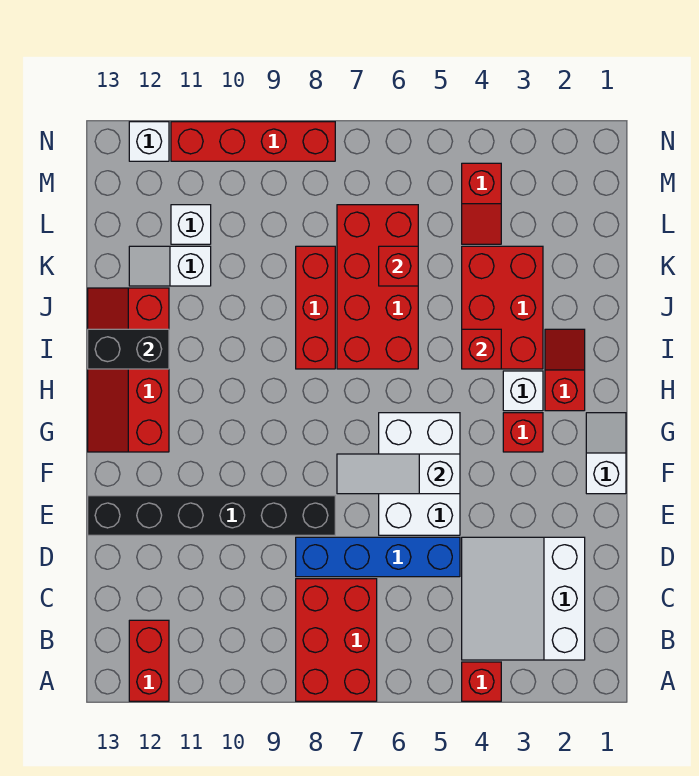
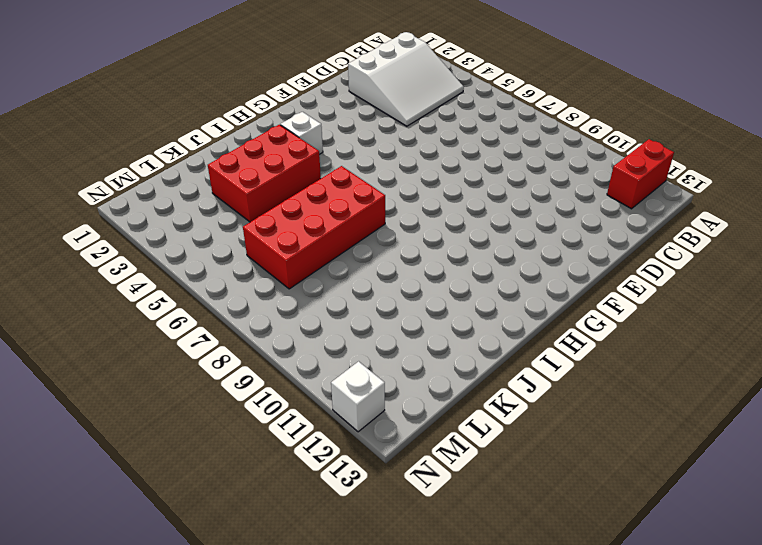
none -> red 1x1 brick [462,662,501,701]
none -> red 2x3 brick [296,579,377,701]
none -> blue 1x4 brick [296,537,460,577]

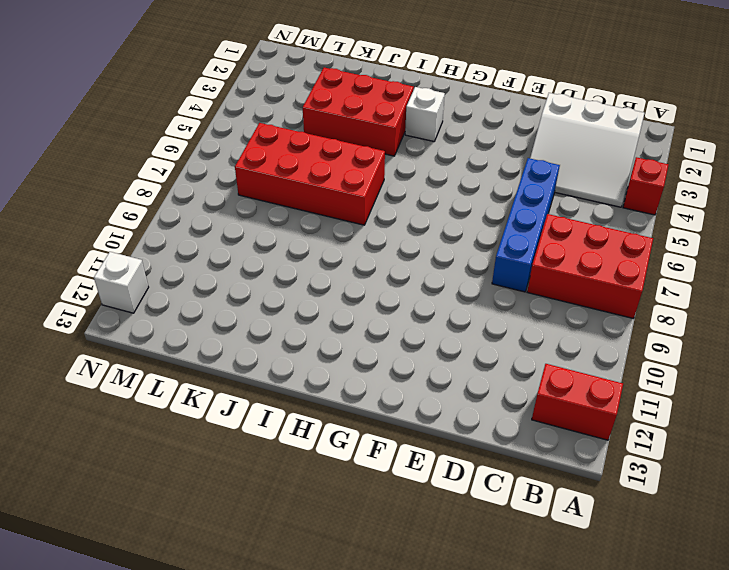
none -> white 2x3 brick [379,413,460,535]
none -> black 1x6 brick [88,496,335,535]
none -> white 1x2 slope [586,413,626,494]

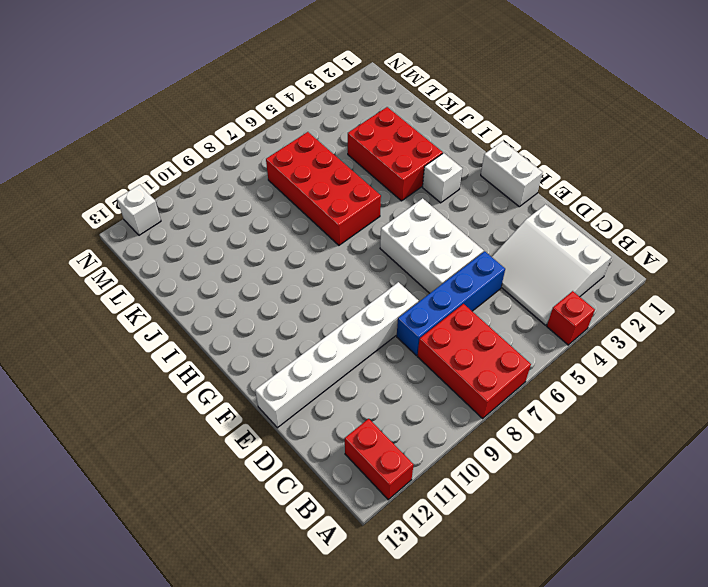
white 1x6 brick [255,282,418,428] -> black 1x6 brick [88,496,335,535]
white 1x2 brick [481,141,543,207] -> white 1x2 slope [586,413,626,494]
none -> red 1x1 brick [503,413,543,452]
none -> red 2x4 slope [88,288,169,452]
none -> red 1x2 slope [545,329,585,411]

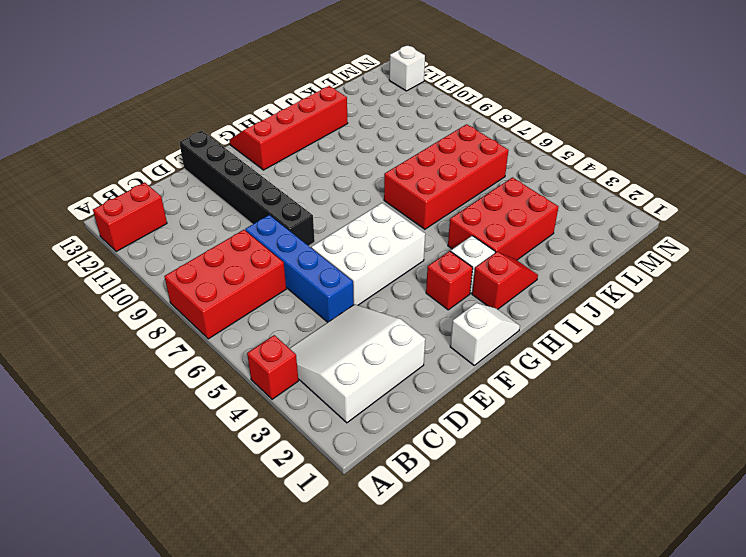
none -> red 1x3 brick [296,246,335,369]
none -> white 1x2 slope [129,246,211,286]
none -> red 1x2 slope [462,163,501,244]

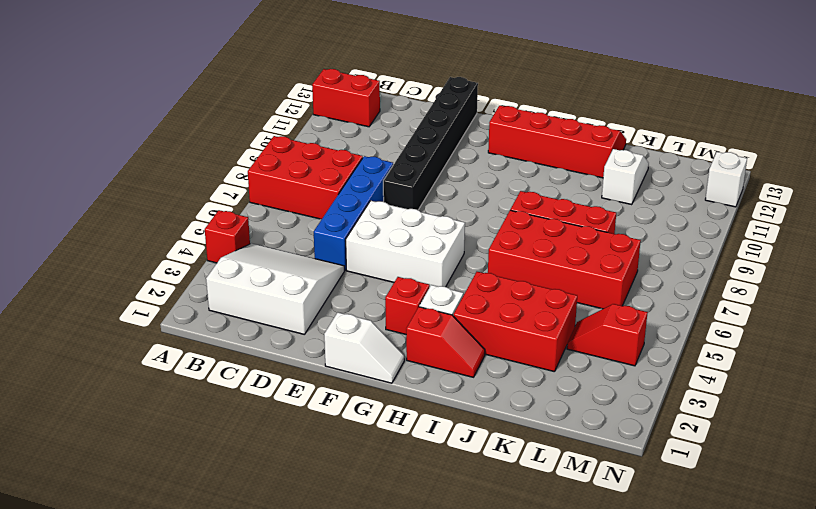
none -> white 1x1 brick [171,205,211,244]
none -> red 1x4 brick [171,122,335,161]
none -> white 1x3 slope [337,454,460,494]

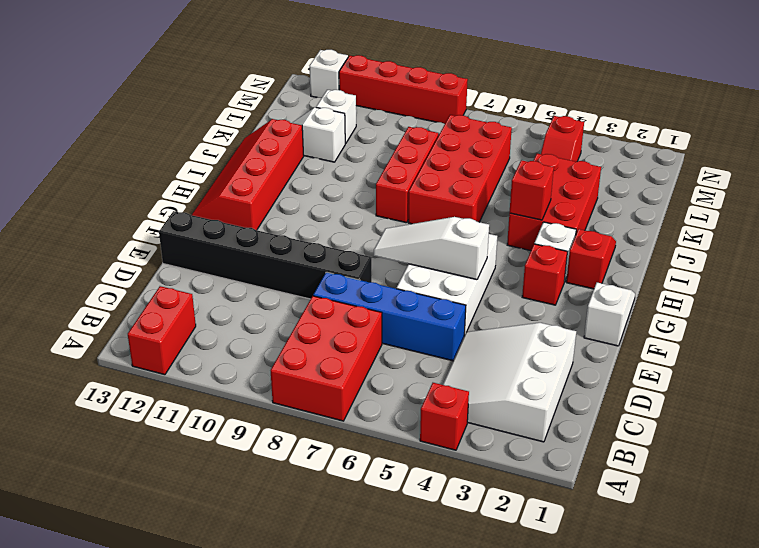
none -> black 1x2 brick [88,329,169,369]
none -> red 1x1 brick [379,246,418,286]

